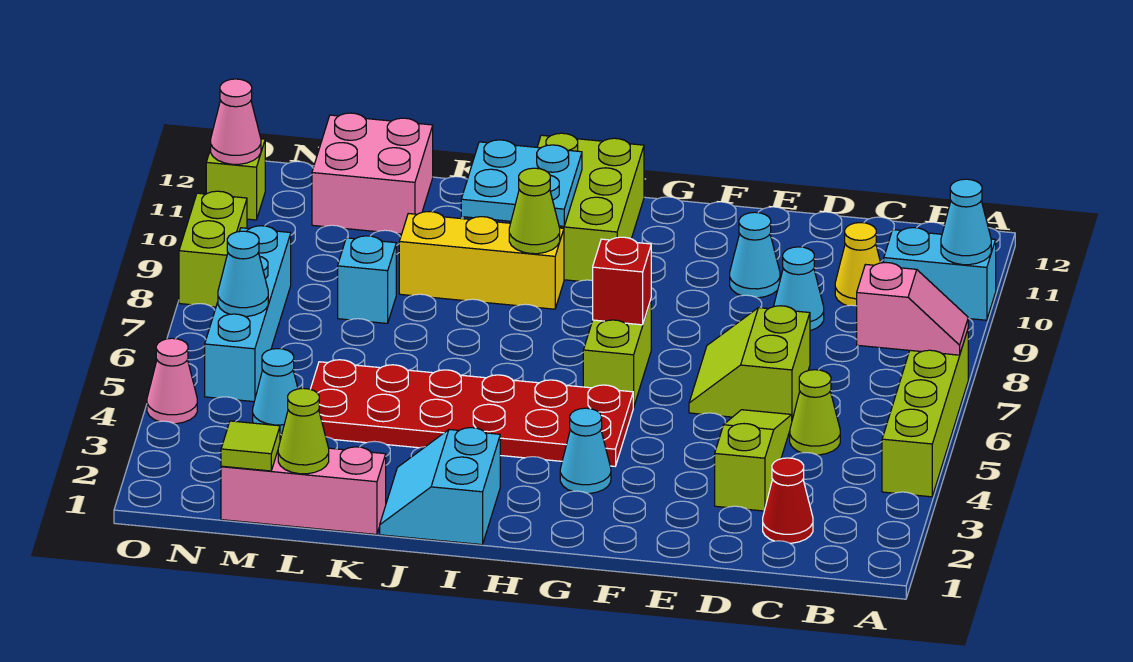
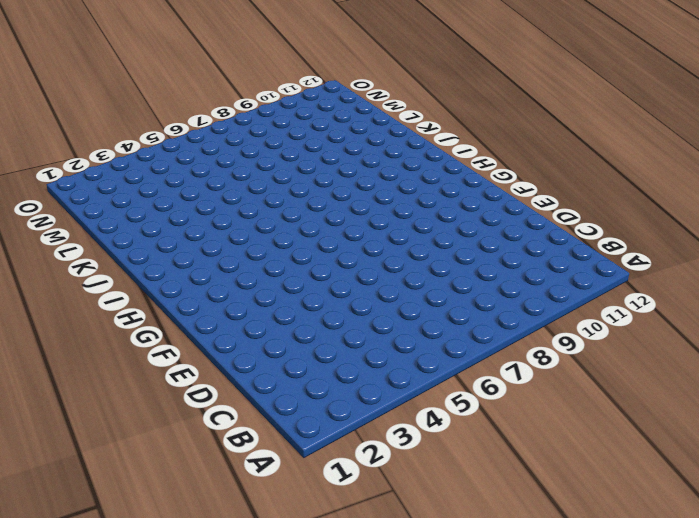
none -> lime 1x4 brick [882,330,968,497]
none -> cyan 1x2 brick [884,228,996,320]
none -> red 1x1 cone [763,458,813,543]
none -> lime 1x1 cone [790,370,840,455]

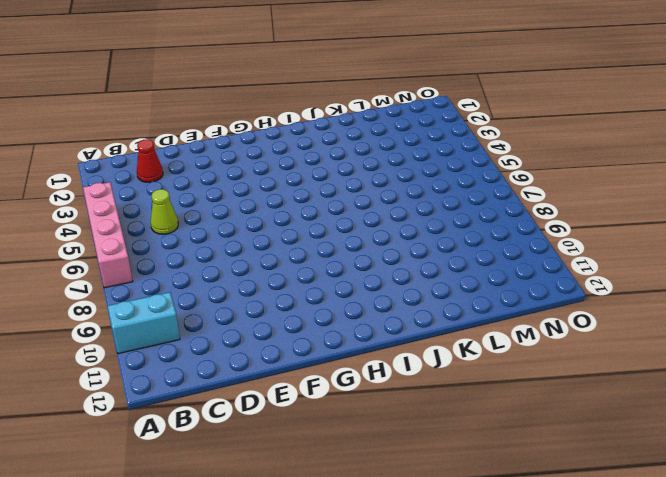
pink 1x4 brick [83,182,133,288] -> lime 1x4 brick [882,330,968,497]
none -> yellow 1x1 cone [835,223,881,306]
none -> lime 1x3 slope [715,410,792,511]
none -> lime 2x2 slope [689,306,810,420]
none -> cyan 1x1 cone [774,247,824,331]

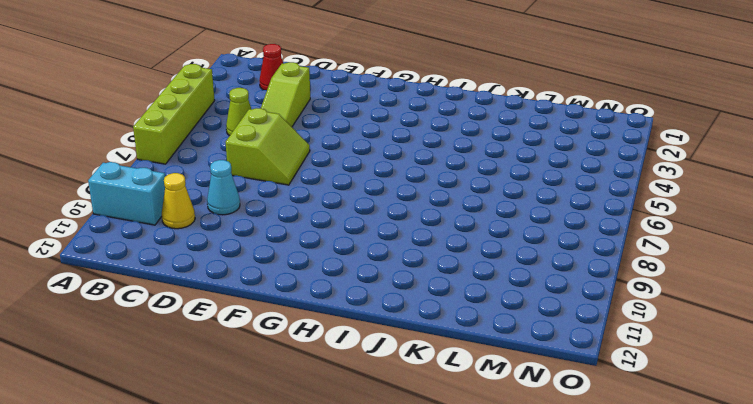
none -> cyan 1x1 cone [730,212,780,298]
none -> cyan 1x1 cone [560,408,611,494]
none -> red 2x6 plate [311,360,633,466]
none -> lime 1x2 brick [583,300,651,407]

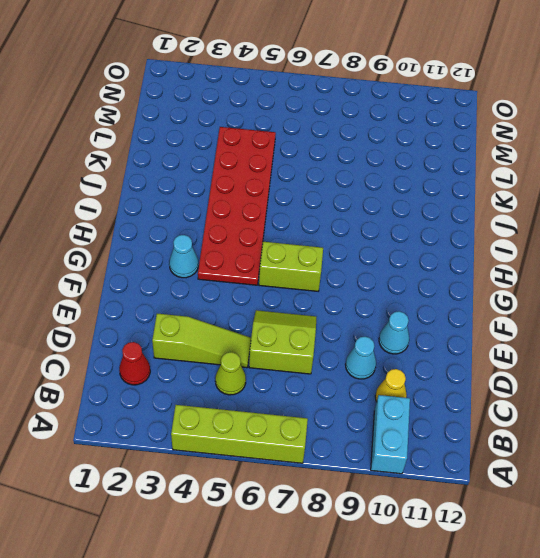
none -> lime 2x3 brick [537,133,644,281]
none -> cyan 2x2 slope [380,428,500,545]
none -> yellow 1x3 brick [399,212,564,309]
none -> pink 1x3 brick [221,447,386,535]

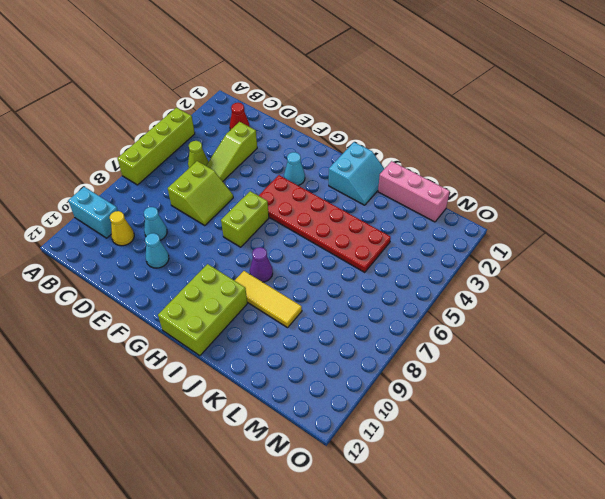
purple 1x1 cone [250,247,273,282] -> none
yellow 1x3 tile [235,271,302,328] -> yellow 1x3 brick [399,212,564,309]
none -> cyan 1x1 brick [338,236,396,323]
none -> pink 2x2 brick [312,113,433,234]
none -> cyan 1x1 cone [253,349,298,434]
none -> cyan 1x4 brick [205,226,291,402]

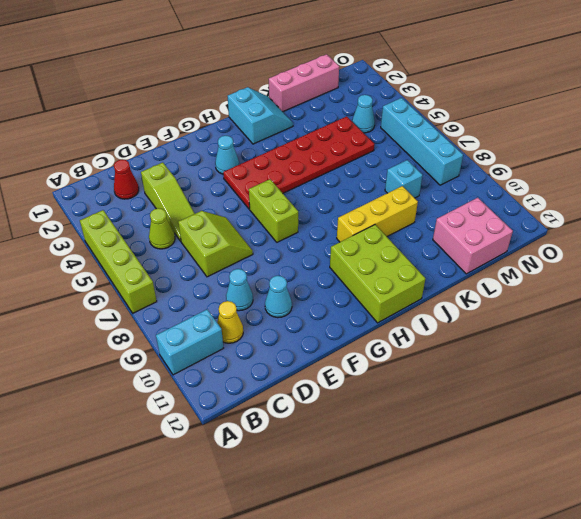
none -> pink 1x1 cone [147,338,197,424]
none -> lime 1x2 brick [179,191,247,307]
none -> lime 1x1 brick [206,139,265,220]
none -> pink 1x2 slope [857,263,968,355]

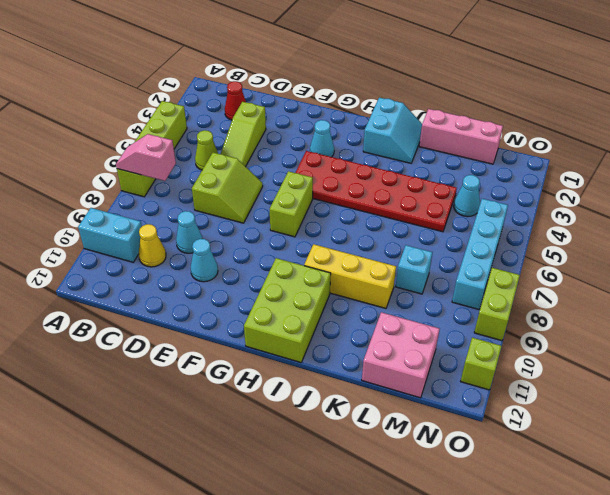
none -> pink 1x1 cone [147,338,197,424]
none -> cyan 1x1 cone [941,179,991,265]
none -> red 1x1 brick [593,237,651,325]
none -> lime 1x1 cone [509,168,560,254]

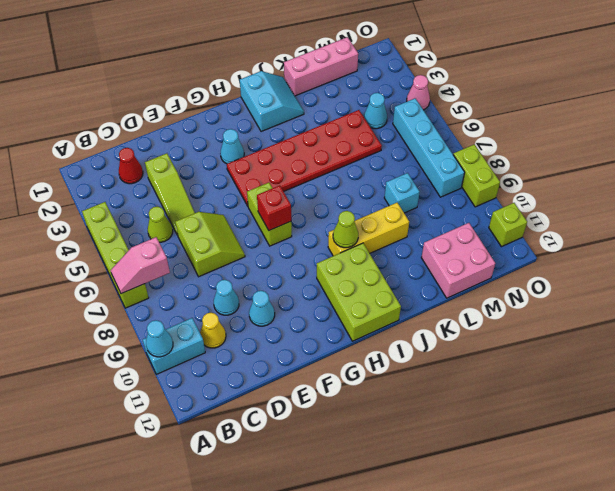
none -> cyan 2x2 plate [461,140,582,226]
none -> lime 1x1 cone [278,388,329,474]
none -> lime 1x1 tile [221,421,280,471]
none -> cyan 1x1 cone [218,231,268,317]

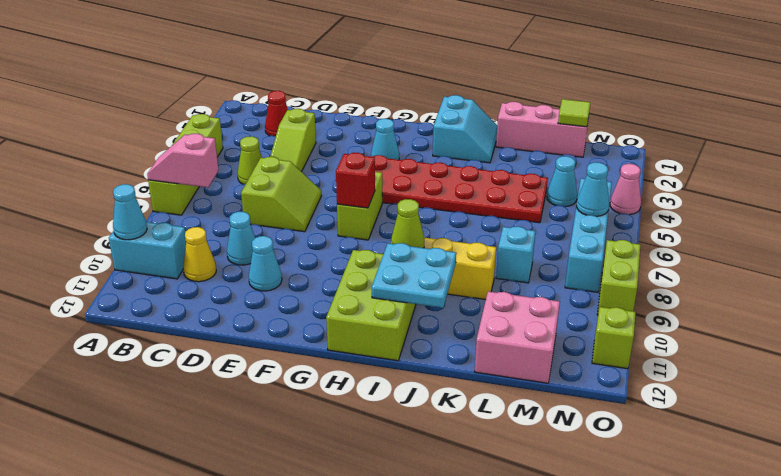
none -> lime 1x1 cone [278,388,329,474]
none -> pink 1x1 cone [211,79,261,164]

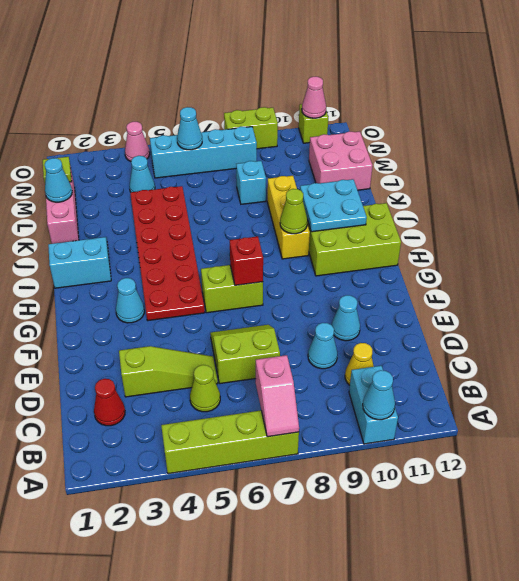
cyan 1x1 cone [45,158,72,202] -> lime 1x1 cone [278,388,329,474]

